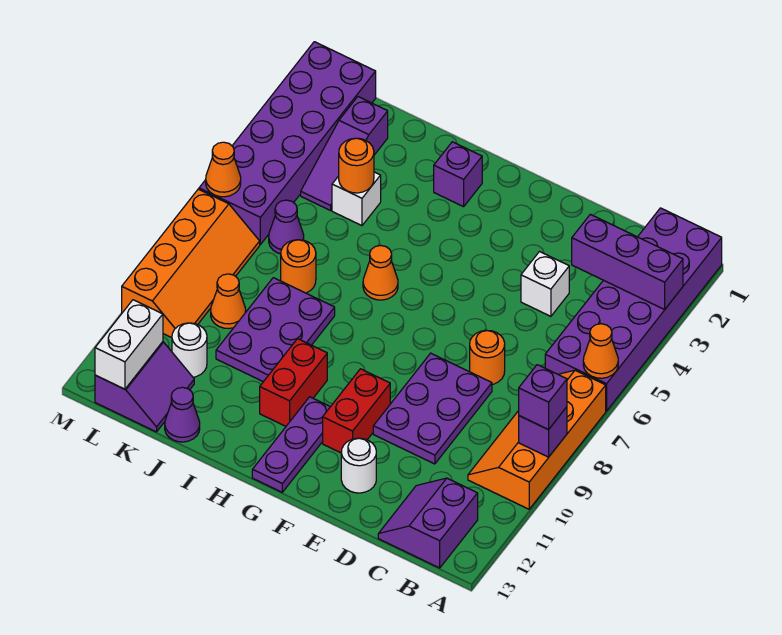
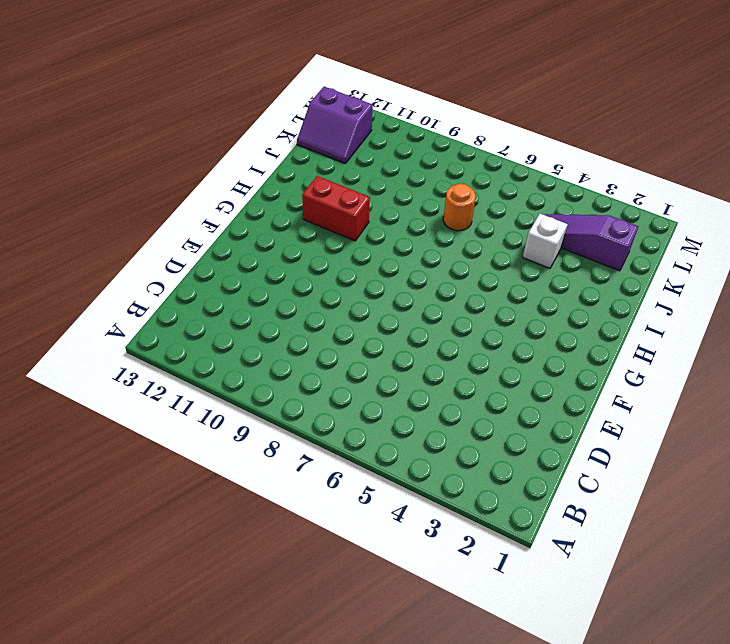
none -> purple 2x6 brick [545,208,722,411]
none -> orange 2x4 slope [468,370,606,509]
none -> purple 2x2 slope [378,478,478,568]
none -> white 1x1 brick [521,252,569,316]

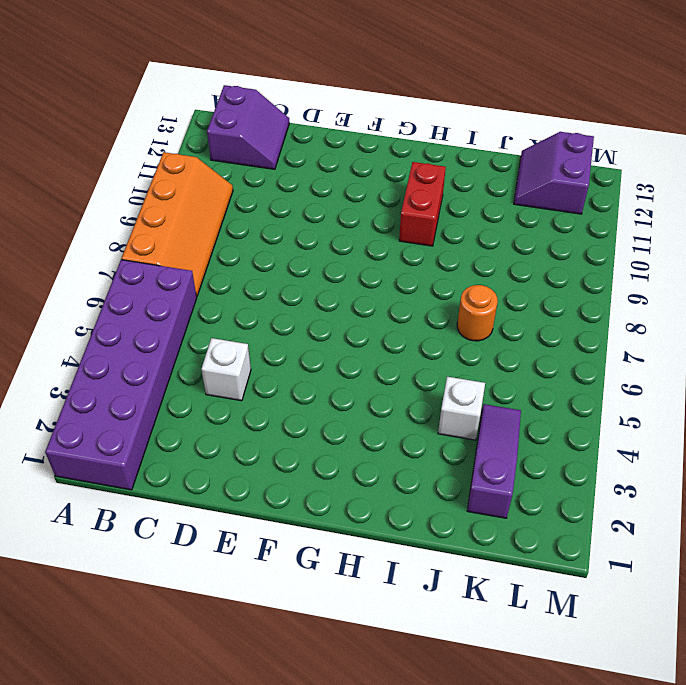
none -> orange 1x1 round brick [470,330,505,384]
none -> purple 2x3 plate [373,353,492,464]
none -> white 1x1 round brick [341,438,376,493]
none -> red 1x2 brick [323,369,390,453]

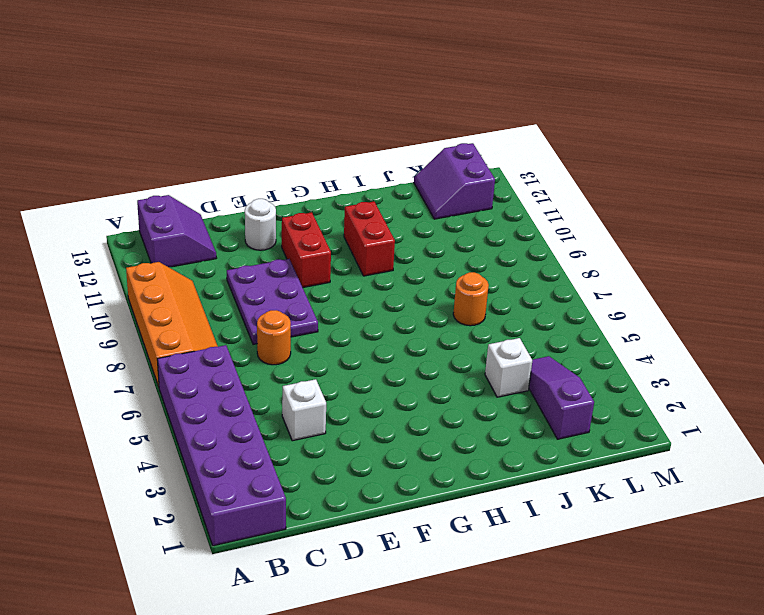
none -> purple 1x3 plate [252,397,330,492]
none -> purple 1x1 brick [434,142,482,207]
none -> orange 1x1 cone [363,246,398,300]
none -> purple 2x3 plate [216,278,335,382]

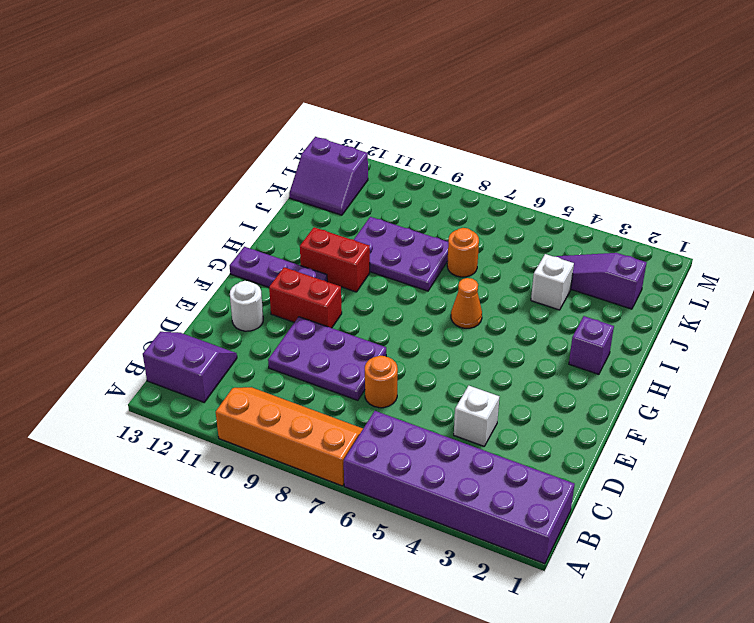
none -> purple 1x1 cone [165,387,200,442]
none -> purple 1x1 cone [269,200,304,254]
none -> orange 1x1 cone [211,274,246,329]
none -> white 1x1 round brick [172,323,207,377]

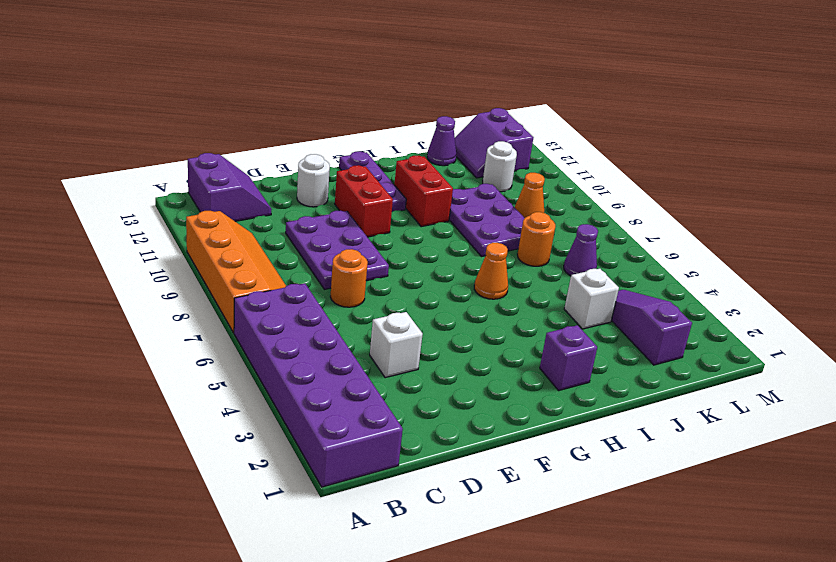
none -> purple 2x6 brick [199,42,376,244]
none -> orange 2x4 slope [122,189,260,338]
none -> purple 1x3 brick [572,214,683,310]
none -> orange 1x1 cone [583,324,618,378]

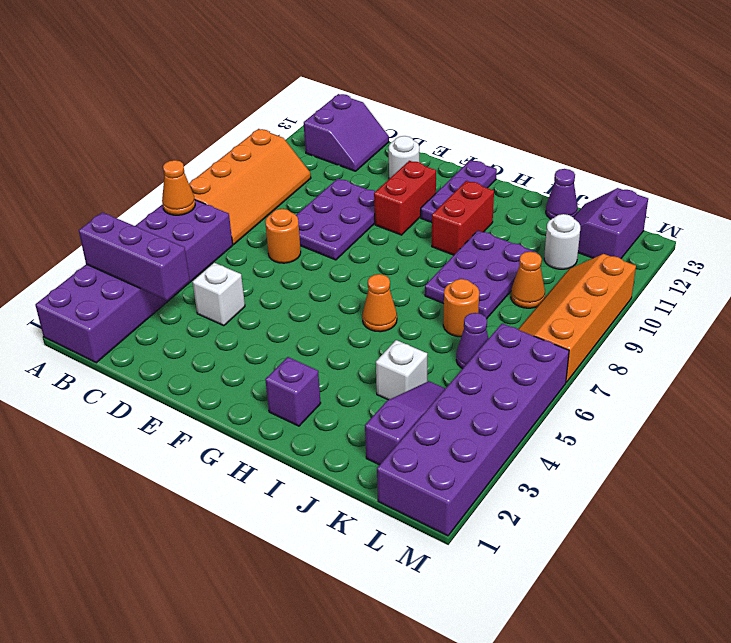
none -> purple 1x1 brick [519,407,567,457]
none -> orange 1x1 round brick [339,138,374,193]
none -> white 1x2 brick [95,300,163,389]
none -> orange 1x1 cone [206,142,241,197]

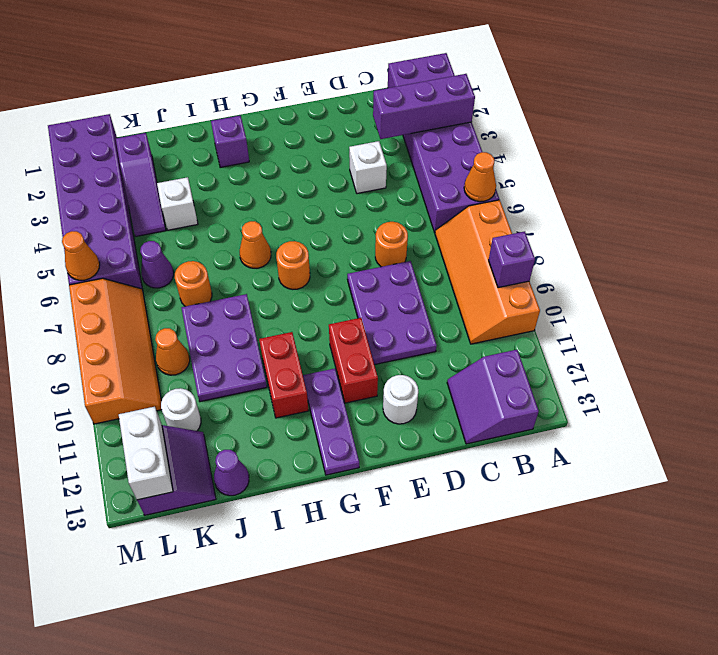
orange 1x1 round brick [276,241,310,289] -> orange 1x1 round brick moved to [339,138,374,193]
none -> purple 1x1 brick [519,365,567,430]

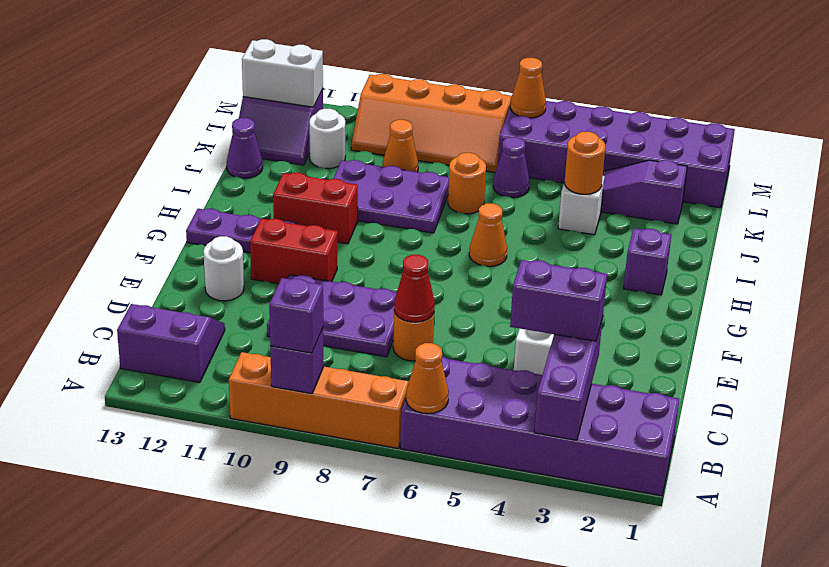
purple 1x2 brick [510,260,607,341] -> none
red 1x1 cone [394,255,435,322] -> none

